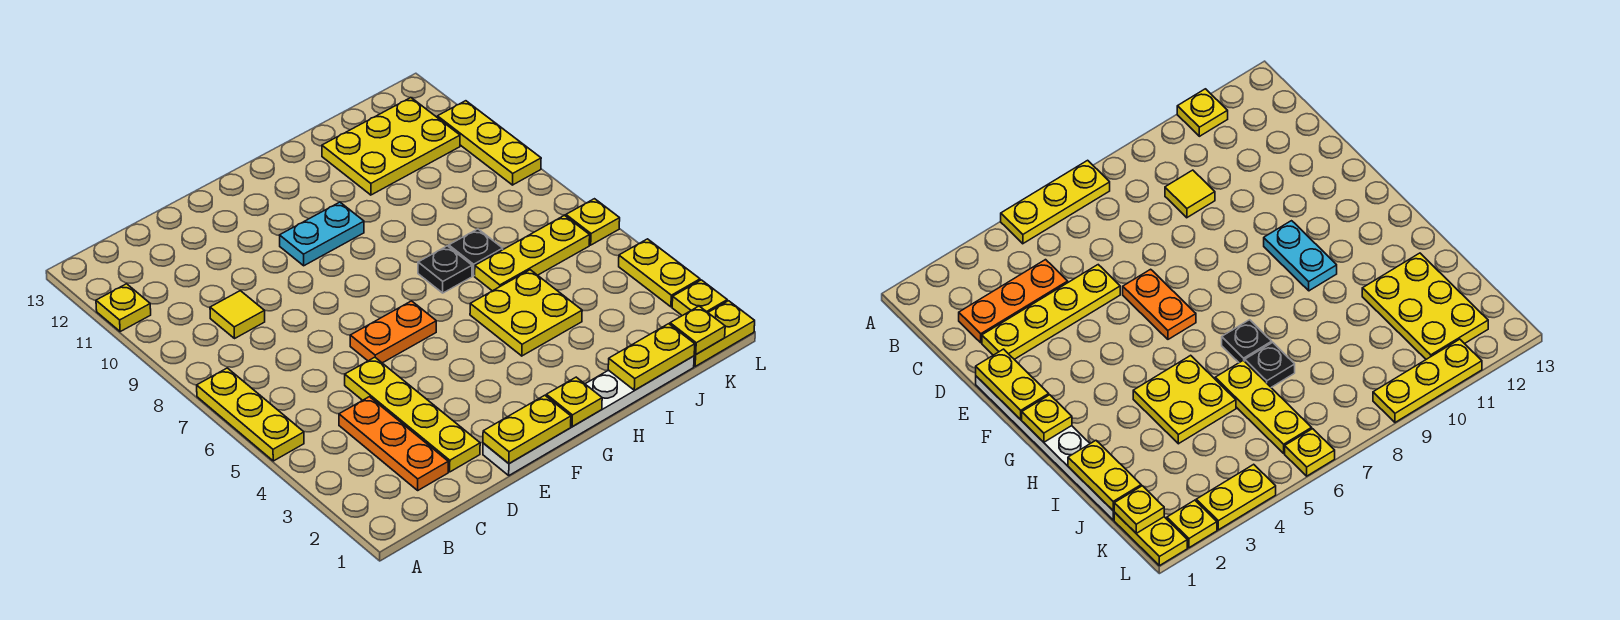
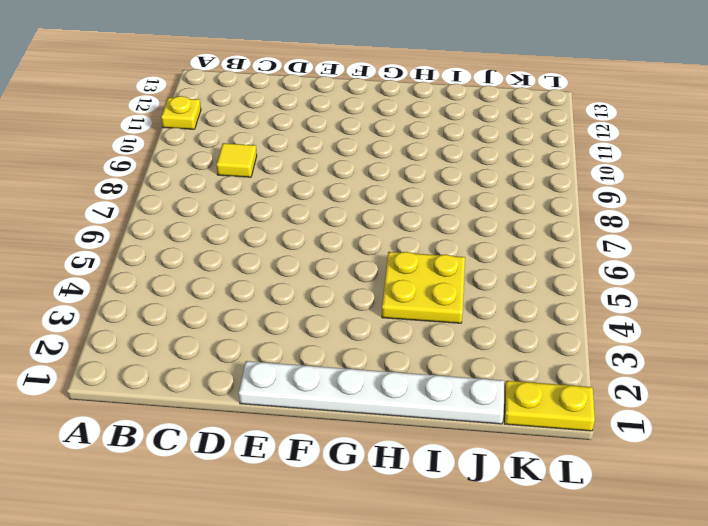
none -> yellow 1x3 plate [197,368,304,461]
none -> orange 1x3 plate [339,397,448,490]
none -> yellow 1x4 plate [345,357,480,472]

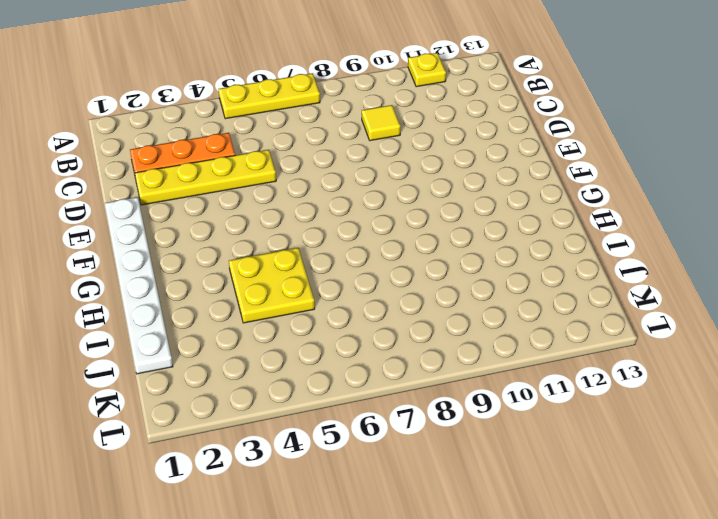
none -> orange 1x2 plate [350,301,436,363]
none -> cyan 1x2 plate [280,202,364,266]
none -> black 1x1 plate [418,246,472,293]

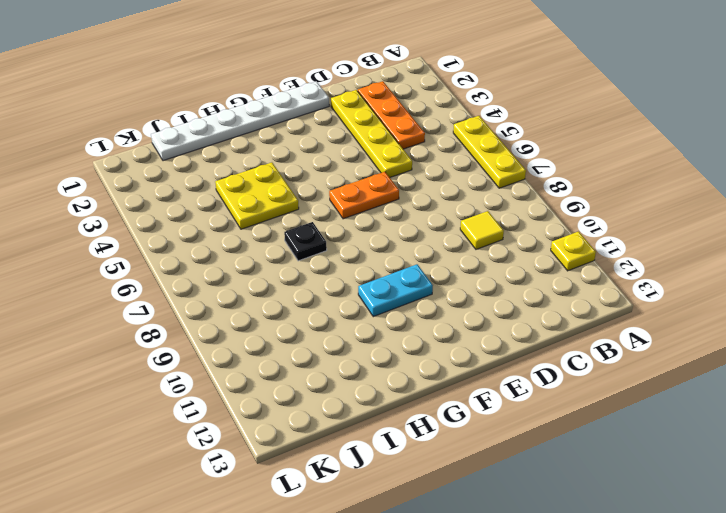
none -> yellow 1x3 plate [475,215,590,291]
none -> black 1x1 plate [449,229,503,276]
none -> yellow 2x3 plate [322,98,460,195]

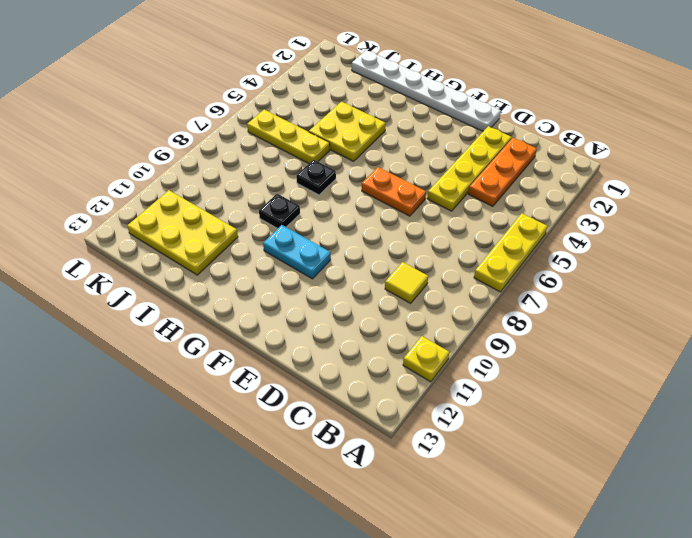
black 1x1 plate [259,194,300,229] -> black 1x1 plate moved to [449,229,503,276]
none -> yellow 1x2 plate [694,301,755,366]
none -> yellow 1x1 plate [672,280,727,316]
none -> yellow 1x2 plate [619,239,700,307]

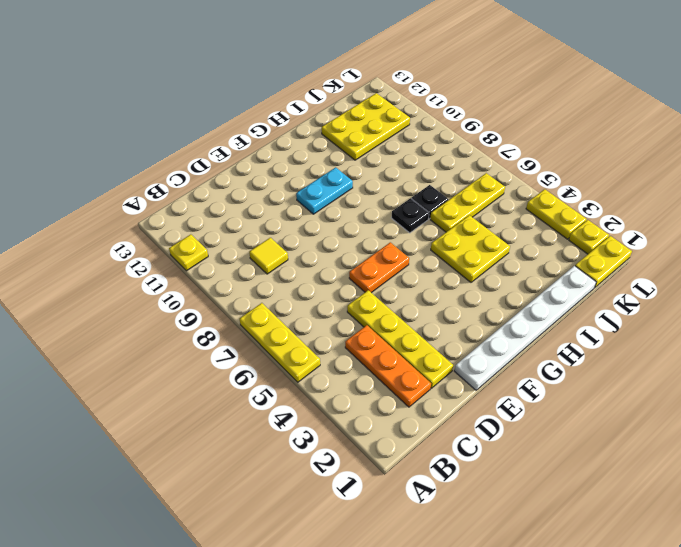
none -> yellow 1x1 plate [566,199,620,245]
none -> yellow 1x3 plate [437,101,541,185]
none -> yellow 1x2 plate [483,395,571,464]

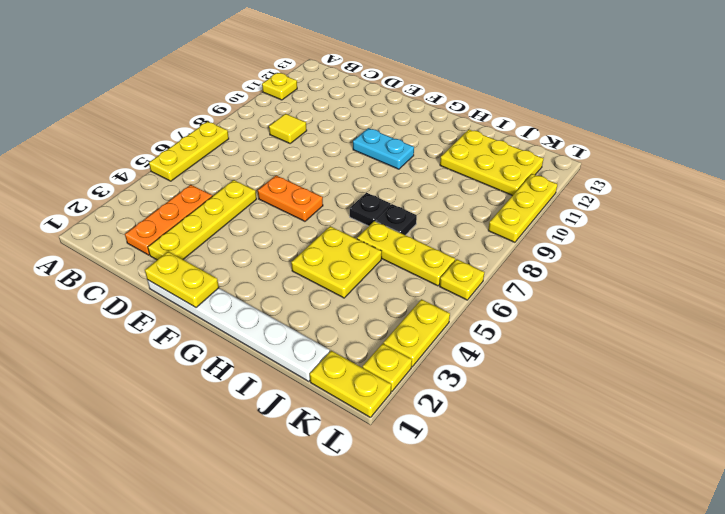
none -> yellow 1x1 plate [546,377,602,427]
none -> yellow 1x2 plate [608,324,695,390]
none -> yellow 1x1 plate [670,306,725,354]

